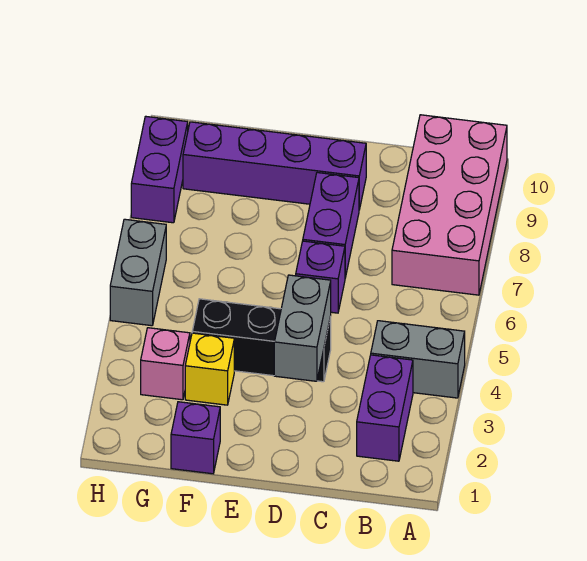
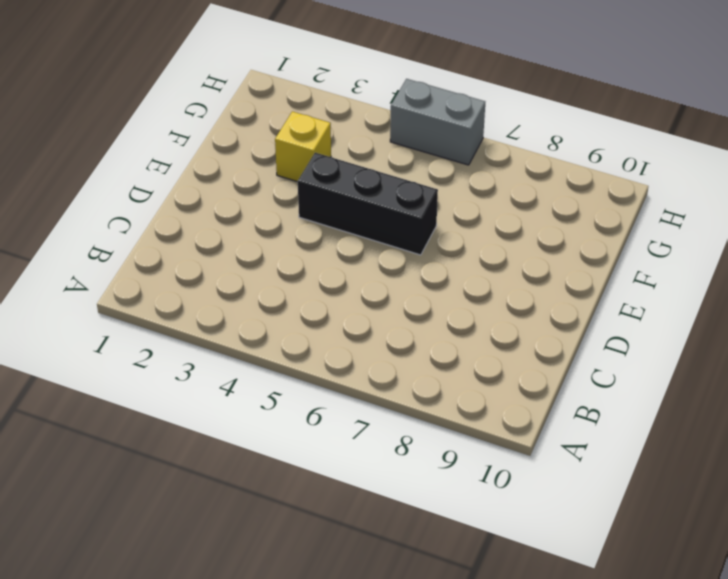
black 1x3 brick [298,153,438,255] -> black 1x3 brick turned to [192,299,331,382]
none -> grey 1x2 brick [371,321,465,398]
none -> pink 2x4 brick [392,115,507,295]
none -> purple 1x2 brick [357,355,413,461]

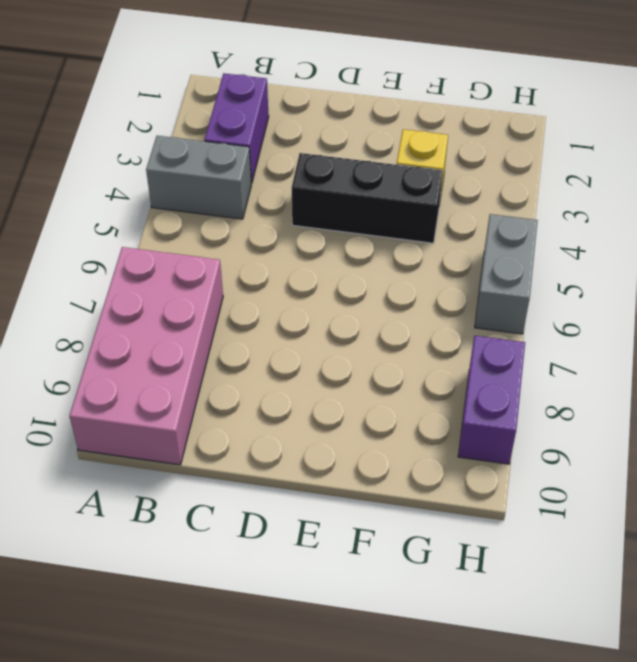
none -> purple 1x1 brick [296,241,345,313]
none -> purple 1x2 brick [303,173,359,278]
none -> purple 1x4 brick [183,122,366,210]

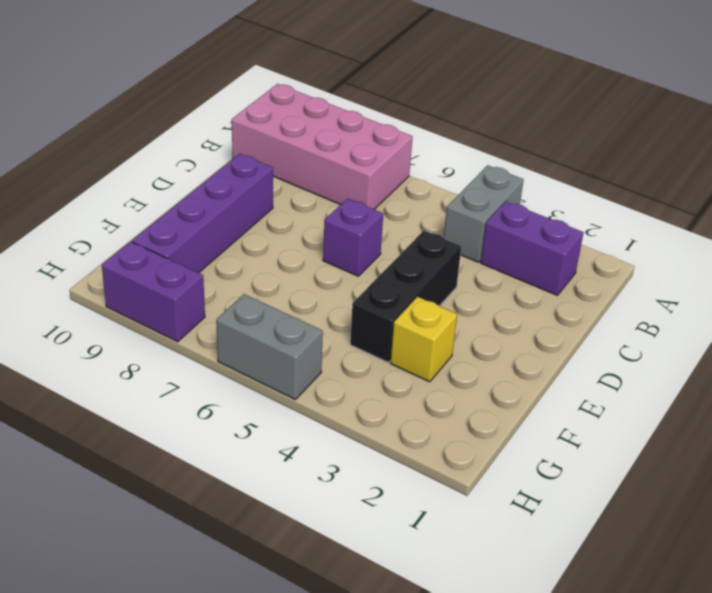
none -> purple 1x2 brick [303,173,359,278]
none -> purple 1x1 brick [171,402,220,474]
none -> pink 1x1 brick [141,328,190,400]

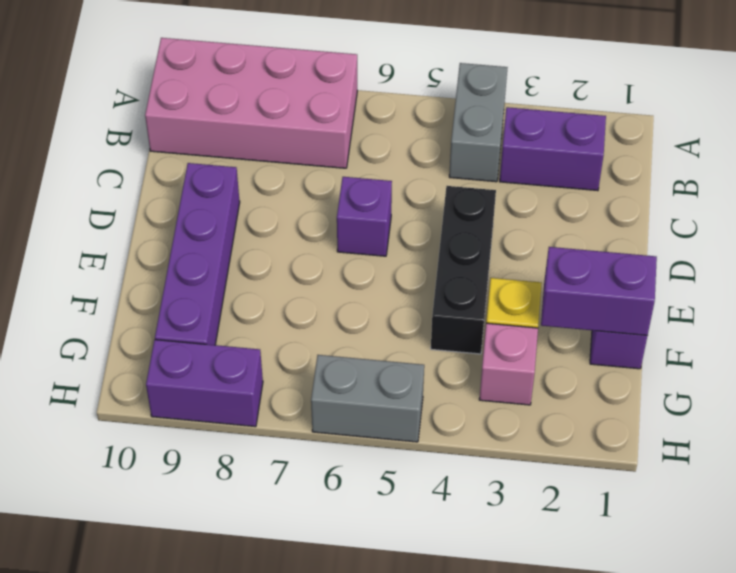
purple 1x2 brick [541,247,657,335] -> purple 1x2 brick moved to [303,173,359,278]
none -> grey 1x2 brick [274,275,331,381]

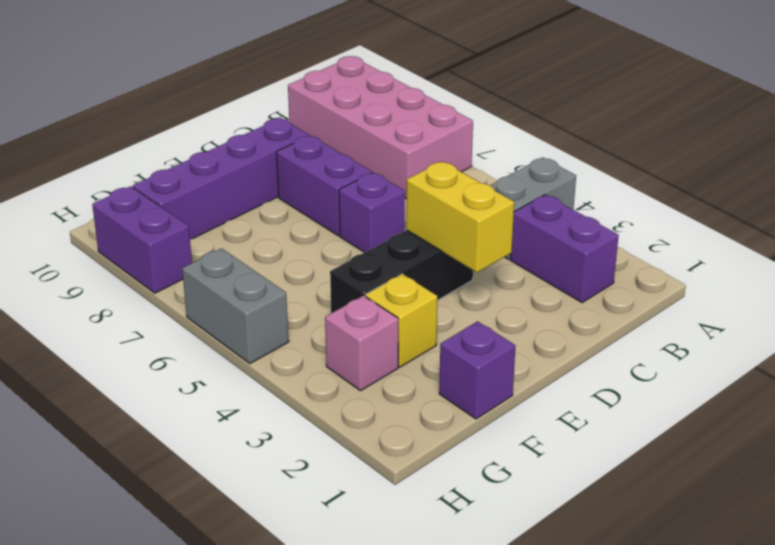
yellow 1x2 brick [406,161,514,272] -> grey 1x2 brick [274,275,331,381]

